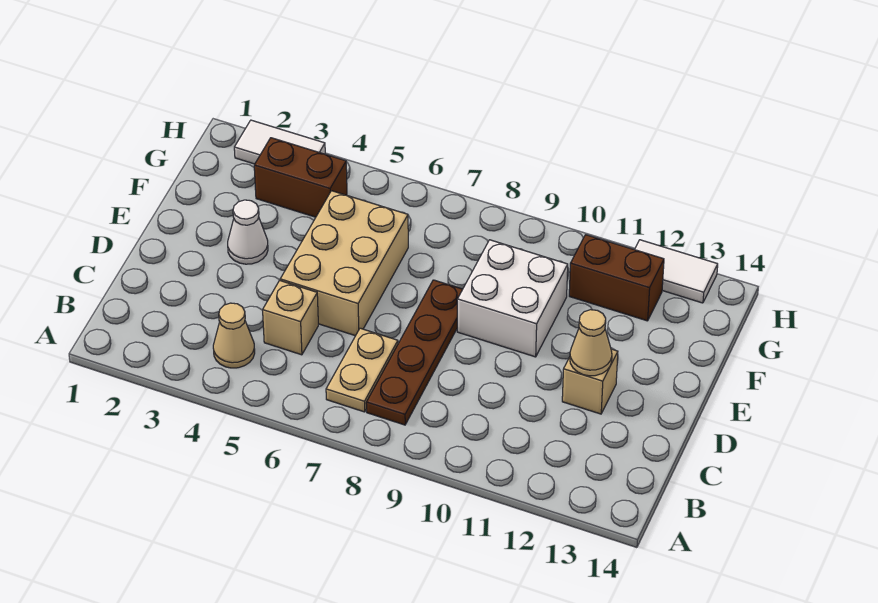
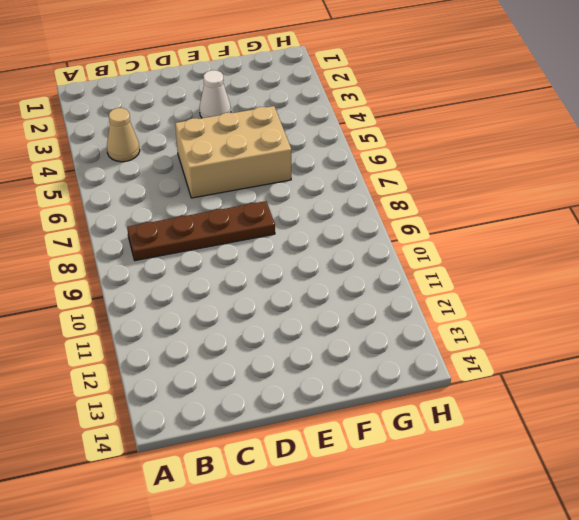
none -> tan 1x2 plate [326,328,398,412]
none -> tan 1x1 brick [263,281,318,355]
none -> tan 1x1 brick [562,349,618,414]

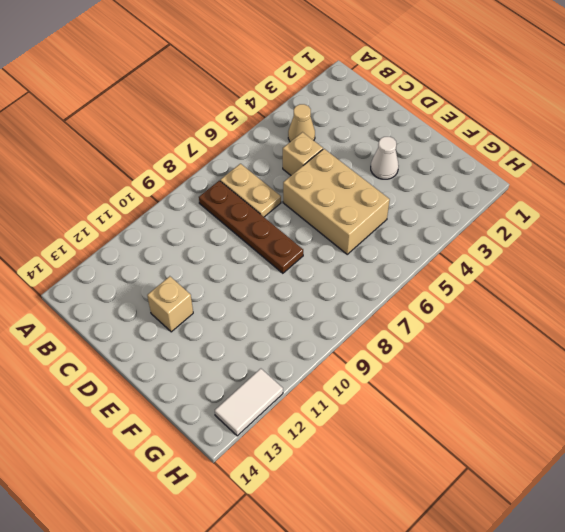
none -> white 2x2 brick [457,240,568,357]
none -> brown 1x2 brick [254,138,347,217]
none -> brown 1x2 brick [569,235,664,321]

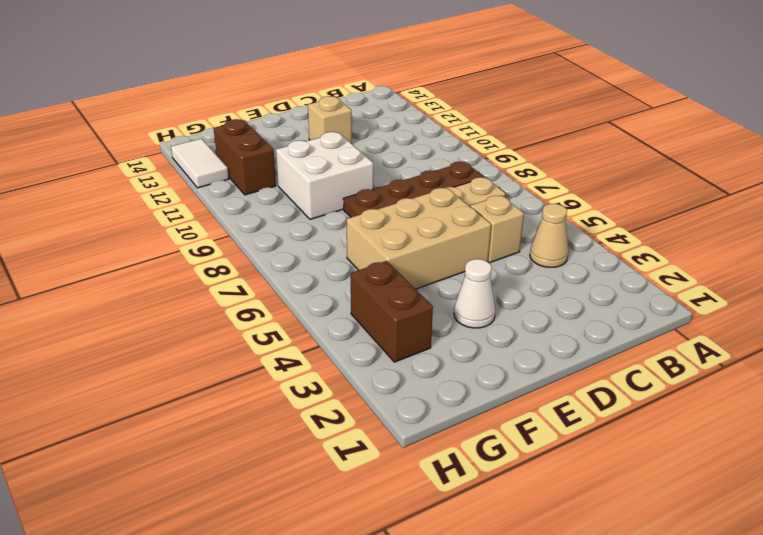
none -> white 1x2 tile [234,120,325,164]
none -> tan 1x1 cone [570,310,612,376]

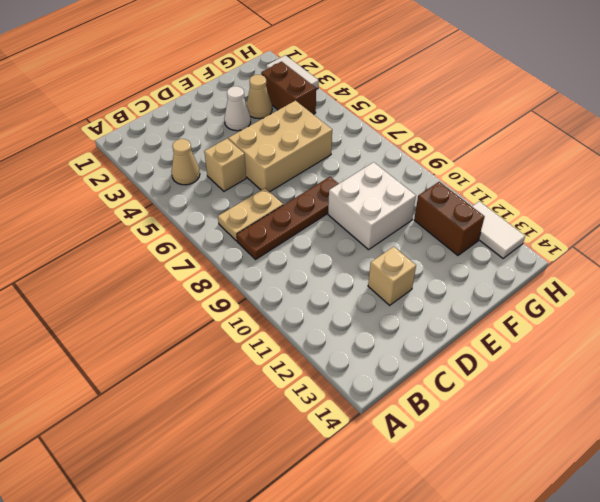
tan 1x1 cone [247,75,272,119] -> tan 1x1 cone moved to [570,310,612,376]

